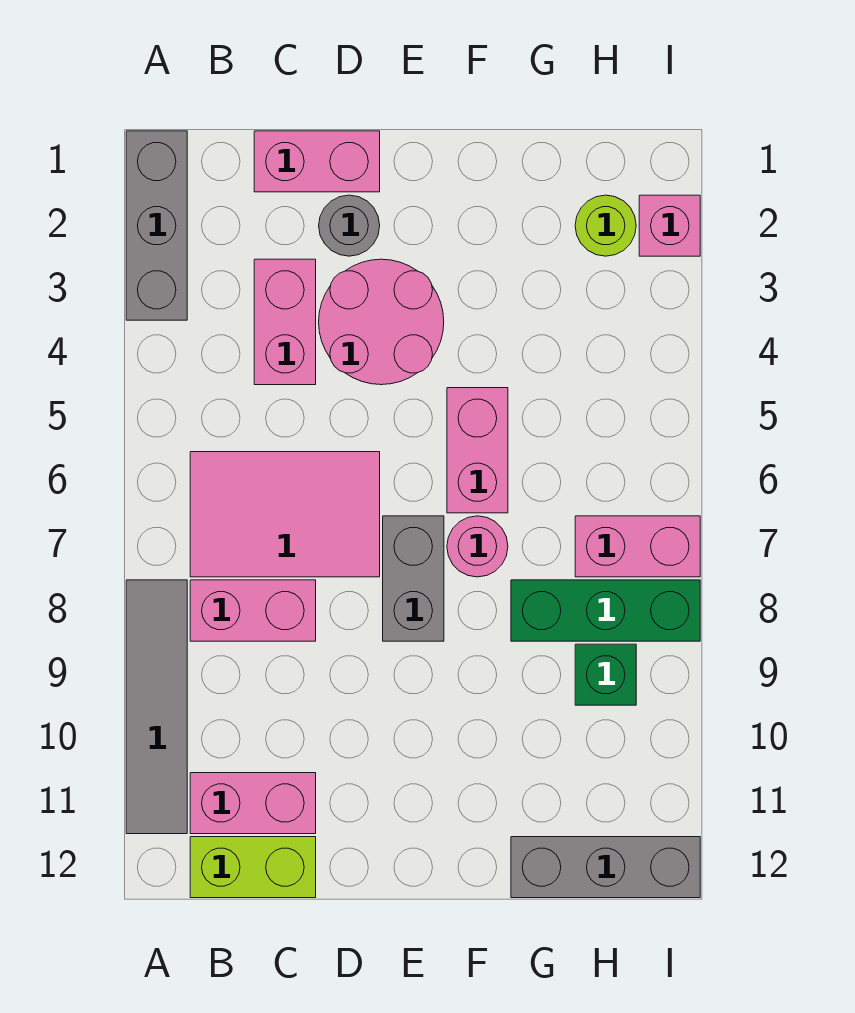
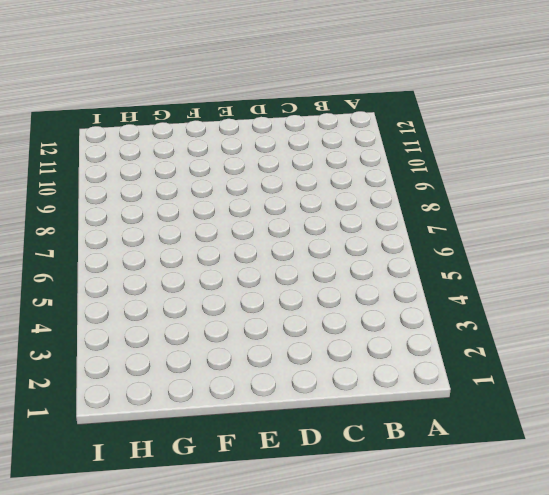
none -> grey 1x3 brick [126,131,187,320]
none -> grey 1x4 tile [126,580,187,834]
none -> pink 2x3 tile [190,452,380,577]

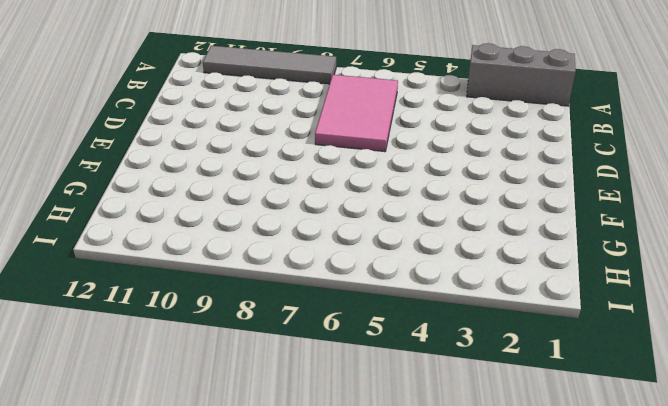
none -> pink 1x2 brick [190,580,316,641]
none -> pink 1x2 brick [190,773,316,834]
none -> lime 1x2 brick [190,837,316,898]

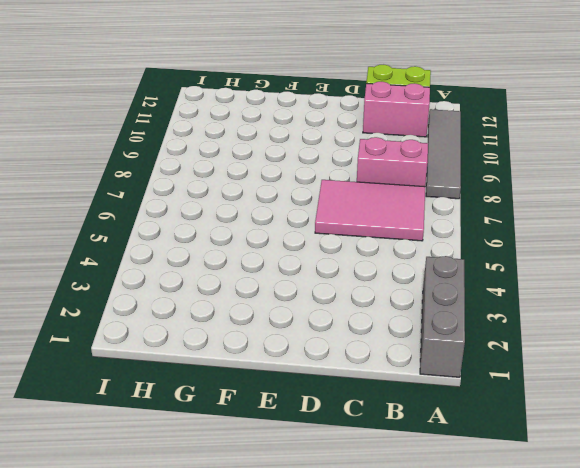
none -> pink 1x2 brick [254,131,380,192]
none -> pink 1x2 brick [254,259,316,385]
none -> grey 1x1 round brick [319,195,380,256]

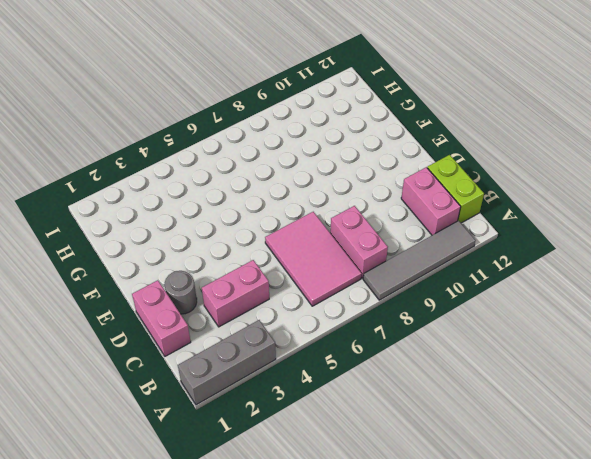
none -> pink 2x2 round brick [319,259,444,385]
none -> grey 1x2 brick [383,516,444,641]
none -> pink 1x2 brick [447,388,508,513]

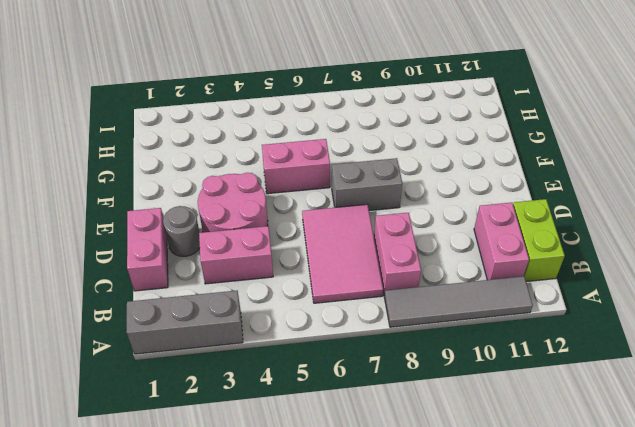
none -> pink 1x1 round brick [447,516,508,577]
none -> green 1x3 brick [511,580,700,641]
none -> grey 1x3 brick [511,837,700,898]

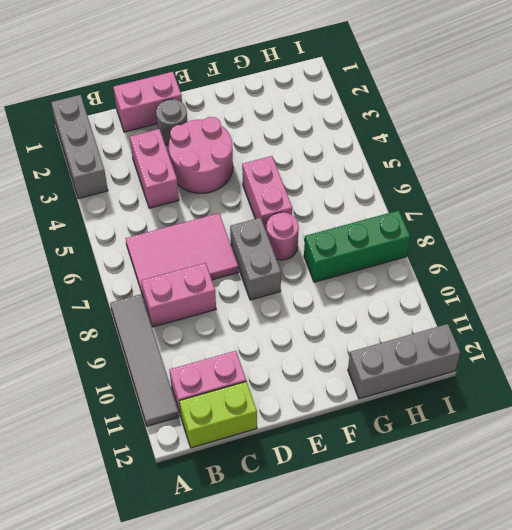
none -> lime 1x1 round brick [575,195,636,256]
none -> pink 1x2 brick [575,516,700,577]
none -> green 1x1 brick [575,644,636,705]

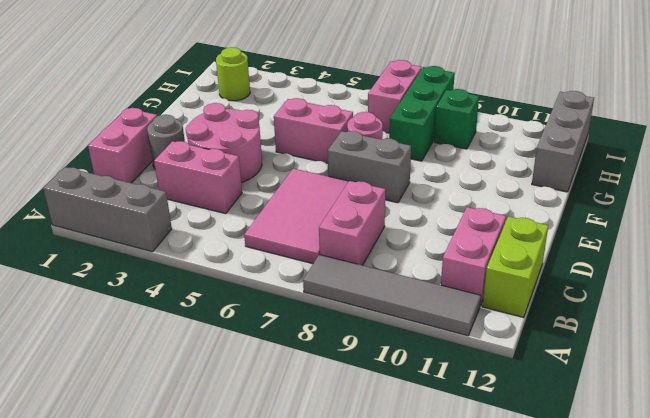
none -> pink 1x1 brick [639,195,700,256]

